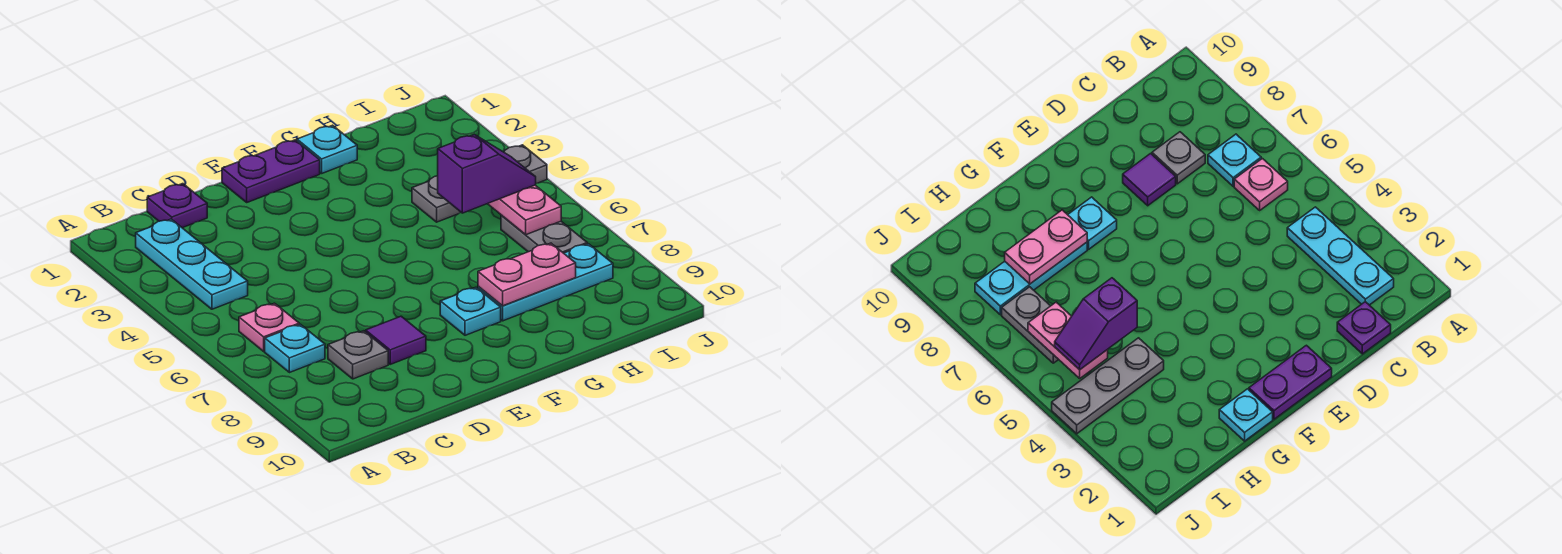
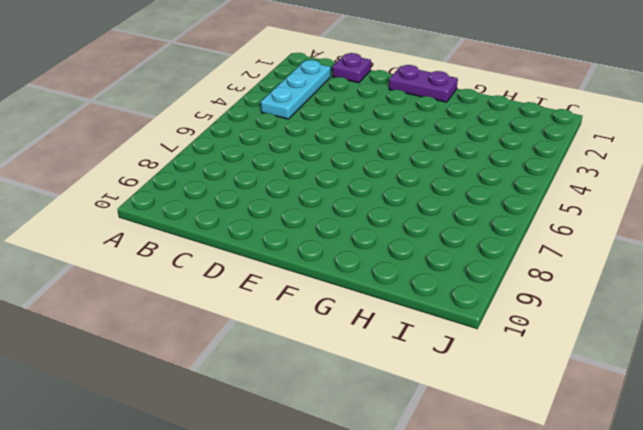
none -> pink 1x1 plate [239,303,299,351]
none -> cyan 1x1 plate [265,324,325,373]
none -> grey 1x1 plate [328,331,388,379]

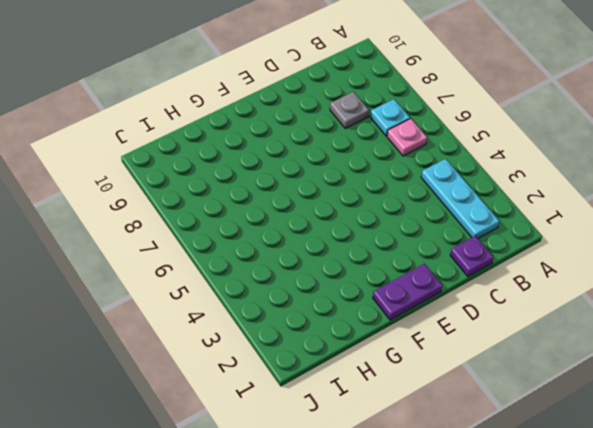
none -> purple 1x1 tile [366,316,426,364]
none -> cyan 1x1 plate [440,287,501,335]
none -> cyan 1x1 plate [297,125,357,173]

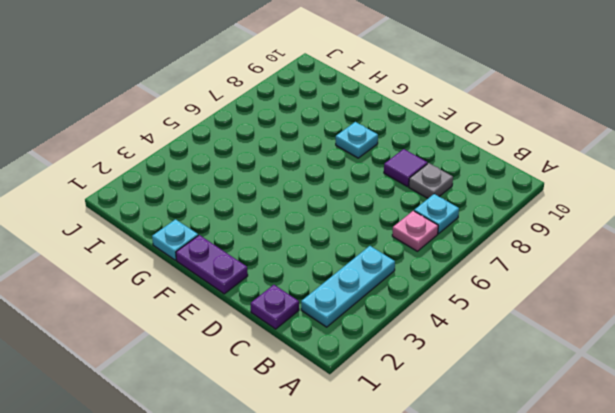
none -> cyan 1x3 plate [478,244,613,321]
none -> grey 1x3 plate [412,145,547,222]
none -> grey 1x2 plate [501,215,587,253]

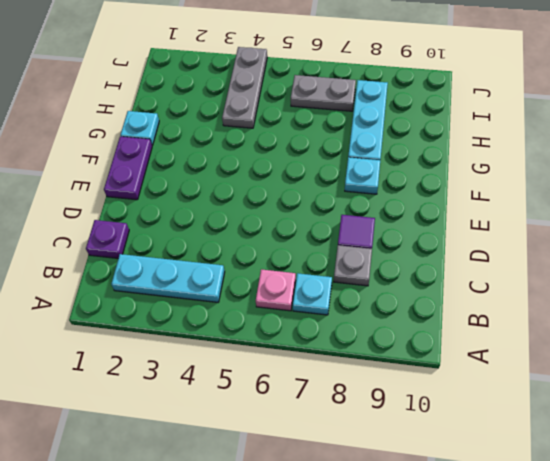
none -> pink 1x2 plate [478,243,576,306]
none -> pink 1x2 plate [488,185,561,235]
none -> purple 1x2 slope [438,134,536,213]

